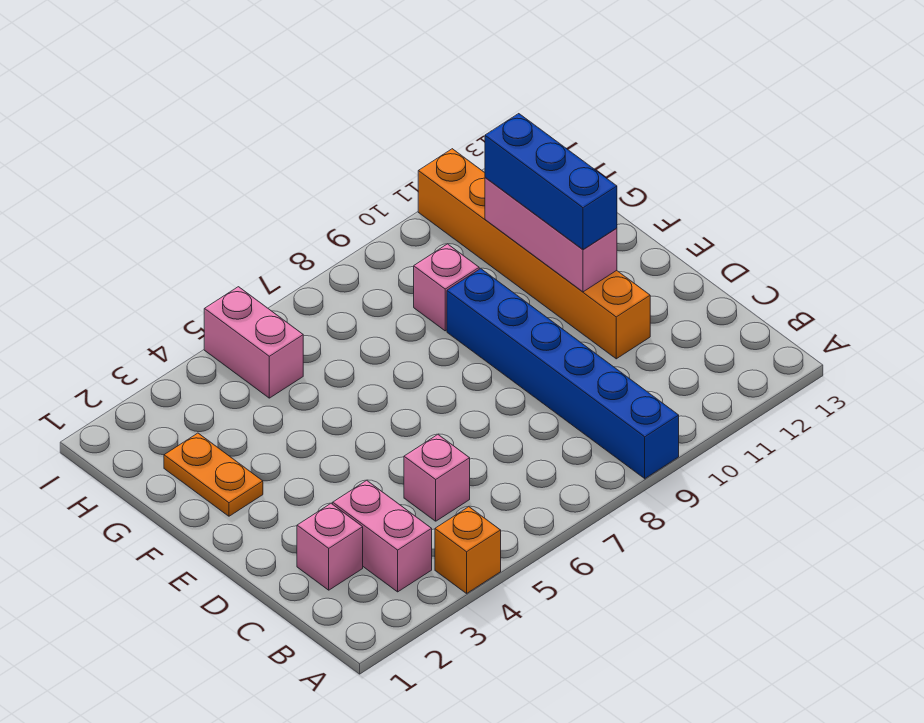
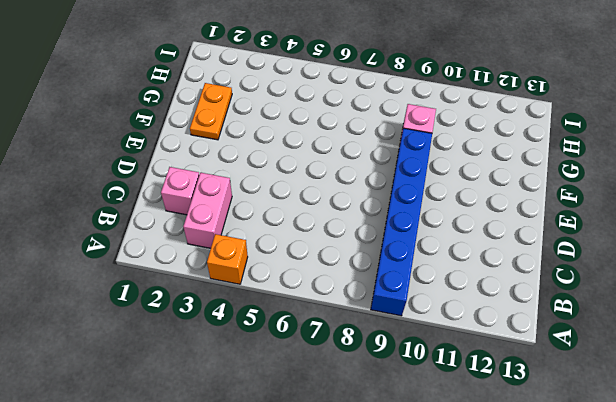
none -> pink 1x1 brick [404,435,470,521]
none -> orange 1x6 brick [418,149,650,359]

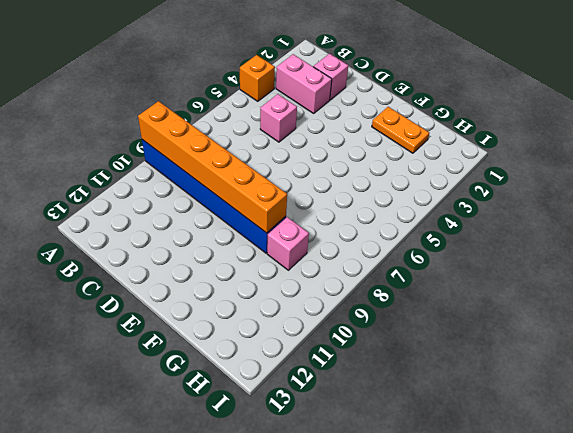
orange 1x6 brick [138,101,287,233] -> orange 1x6 brick moved to [418,149,650,359]
none -> pink 1x2 brick [204,287,303,398]
none -> pink 1x3 brick [485,178,617,292]

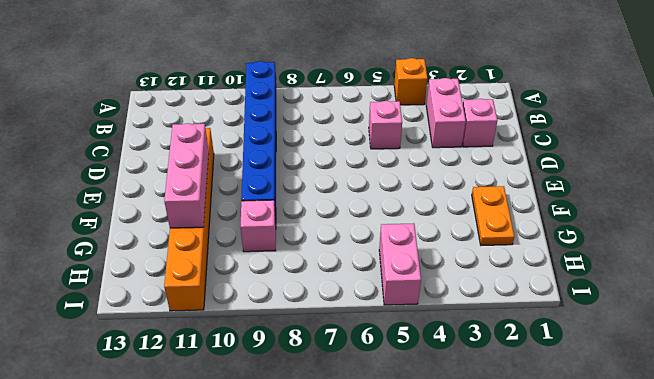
none -> blue 1x3 brick [485,114,617,249]

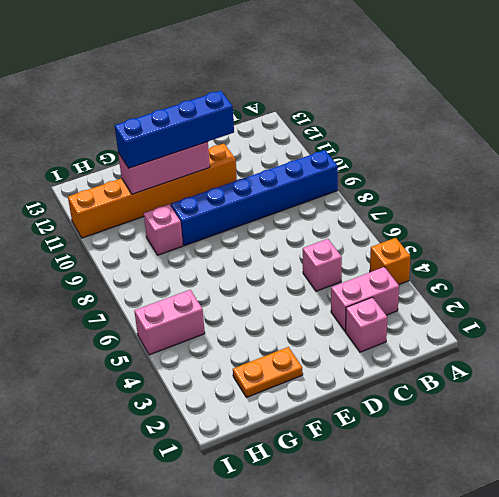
blue 1x4 brick [115,91,234,168] -> blue 1x3 brick [485,114,617,249]

